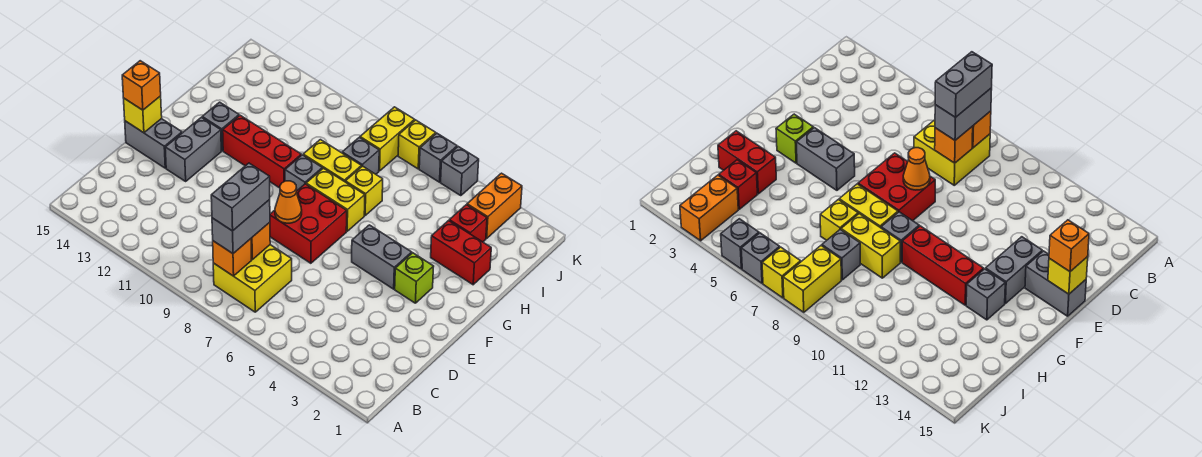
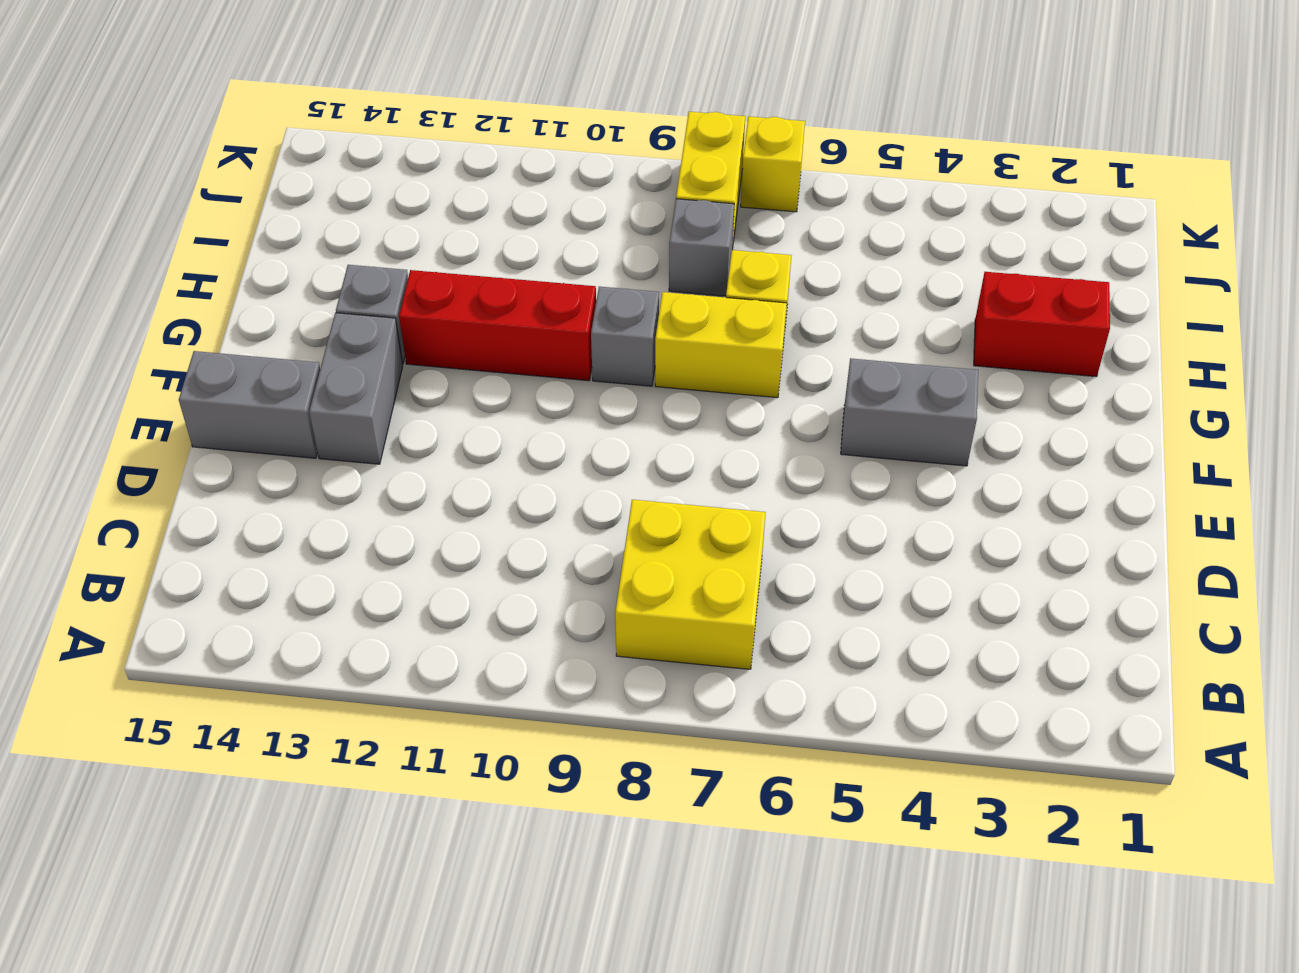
none -> red 2x2 brick [270,184,347,263]
none -> lime 1x1 brick [395,253,434,303]
none -> yellow 1x2 brick [303,140,361,182]

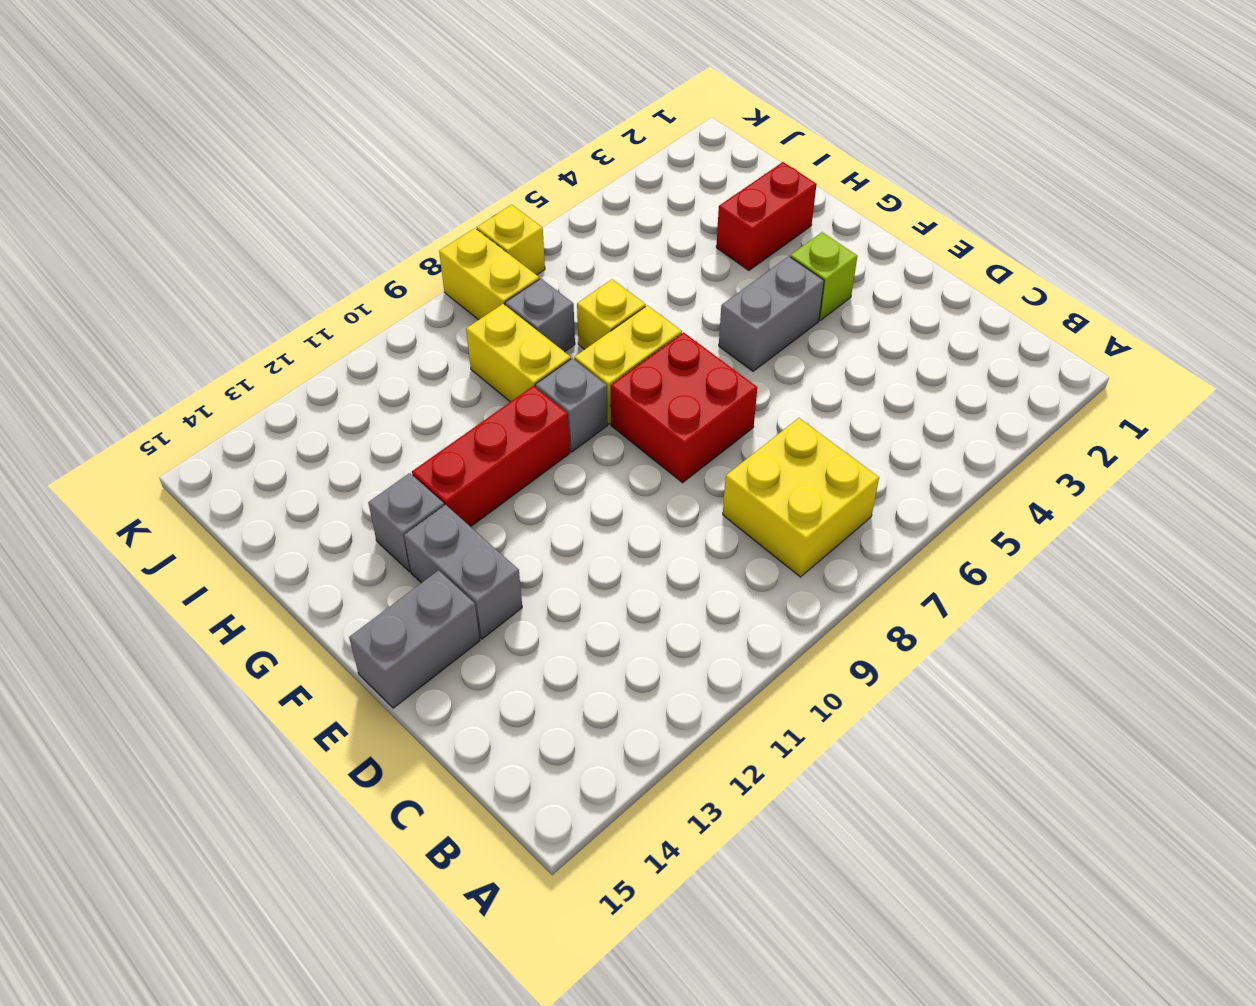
yellow 1x2 brick [466,304,571,402] -> yellow 1x2 brick turned to [303,140,361,182]
none -> red 1x1 brick [449,205,487,242]
none -> orange 1x2 brick [467,173,522,239]
none -> grey 1x1 brick [441,147,479,196]

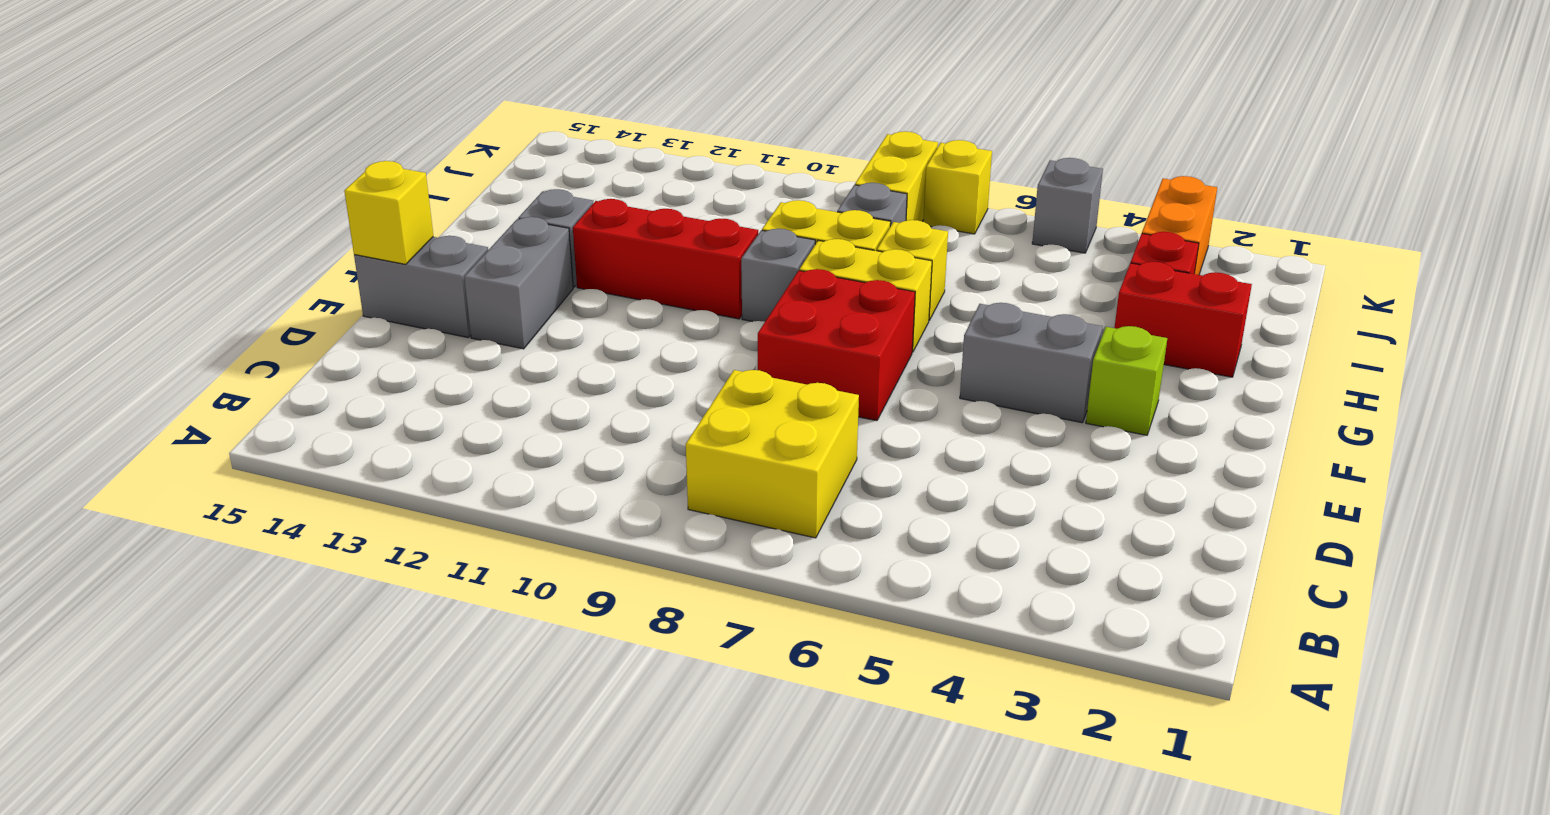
none -> grey 1x1 brick [419,133,457,182]
none -> orange 1x1 brick [213,239,251,276]
none -> orange 1x1 brick [251,222,270,259]

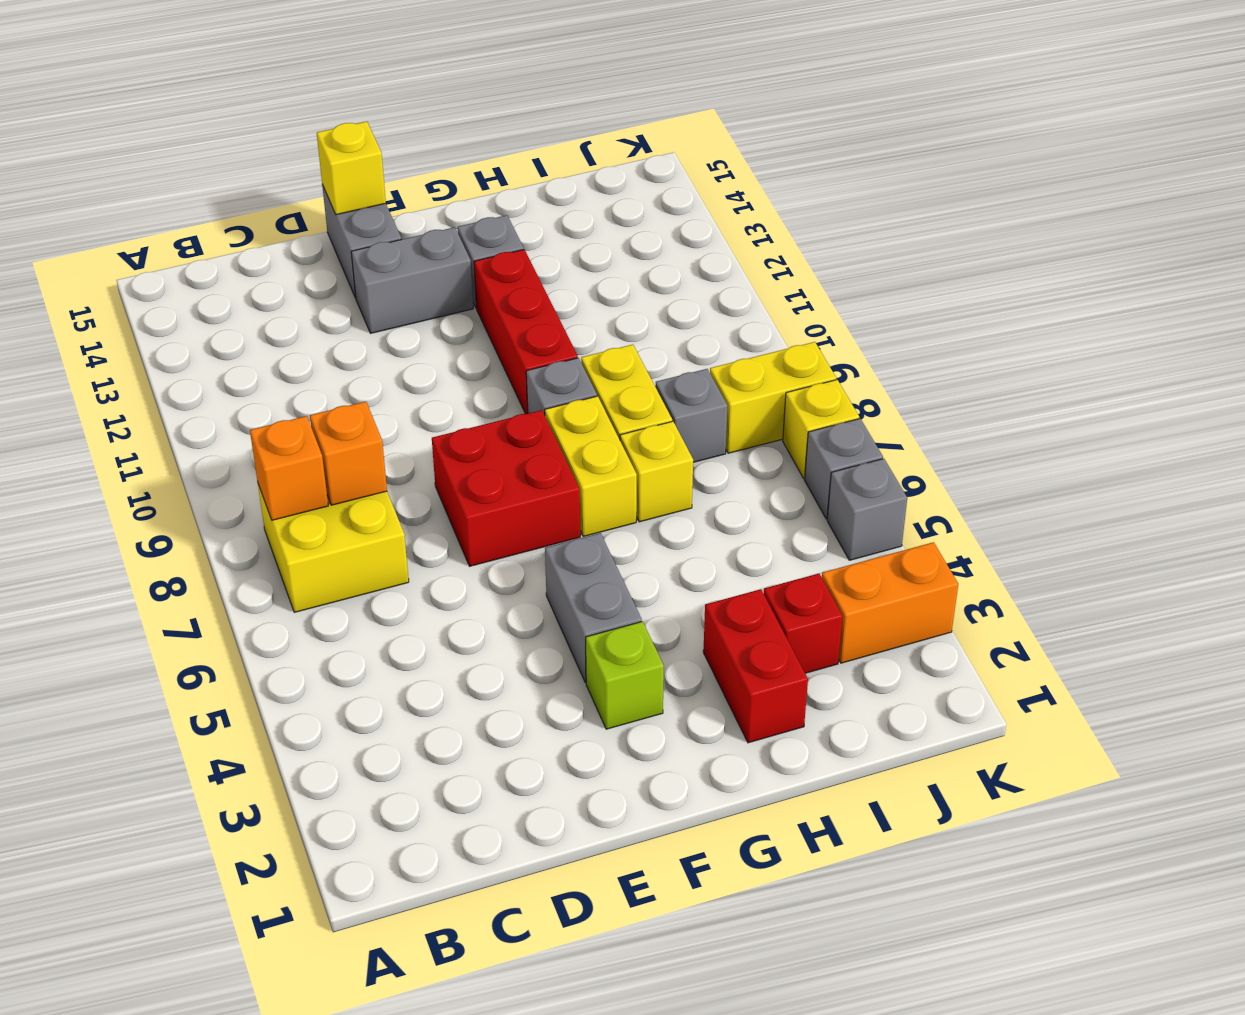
none -> orange 1x1 cone [275,181,302,223]
none -> grey 1x2 brick [212,200,270,254]
none -> orange 1x1 brick [122,61,161,110]

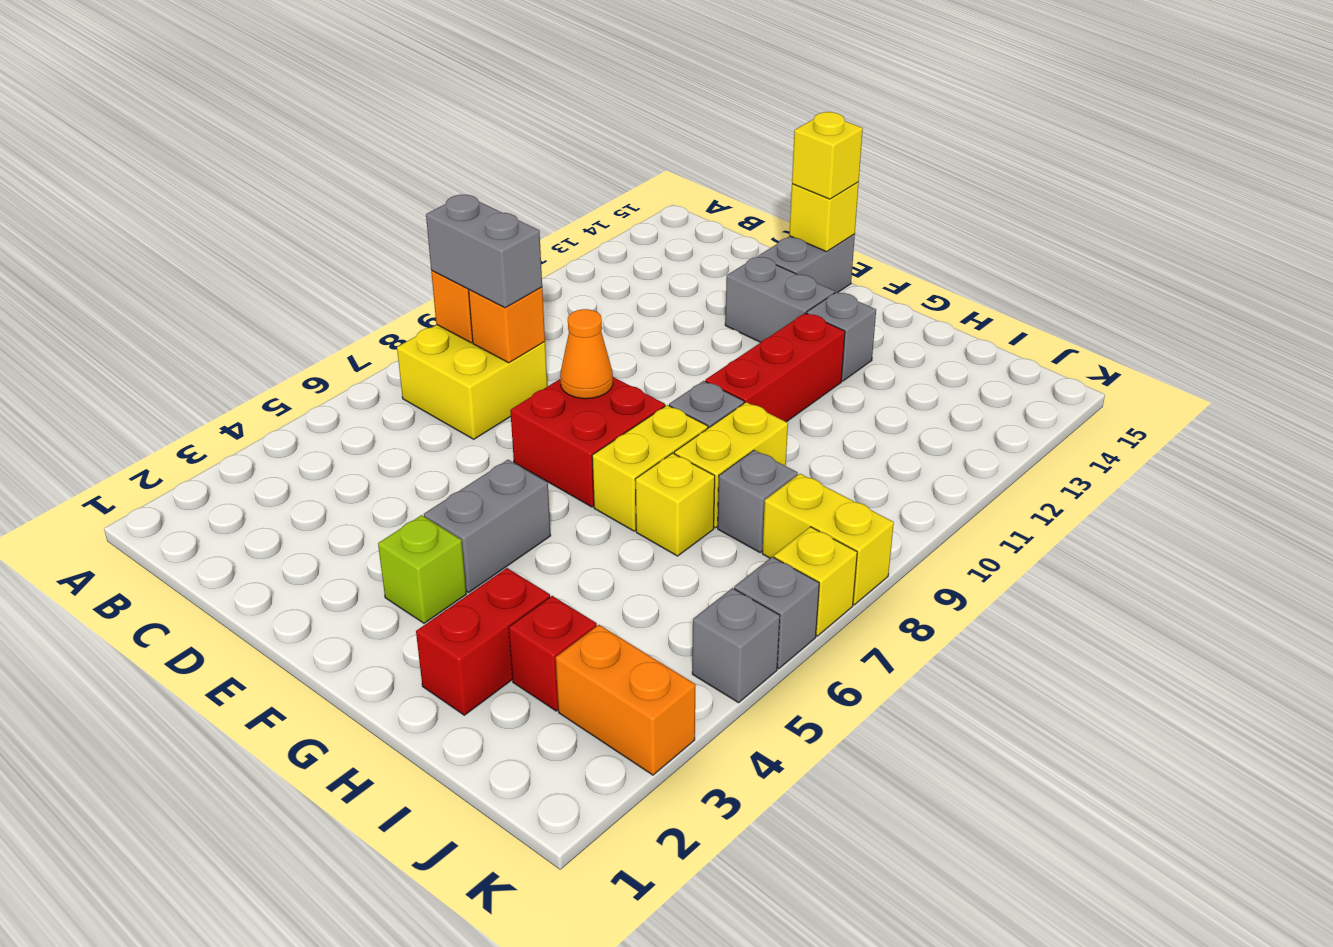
yellow 1x1 brick [792,112,863,199] -> orange 1x1 brick [122,61,161,110]
none -> grey 1x2 brick [211,163,270,231]

